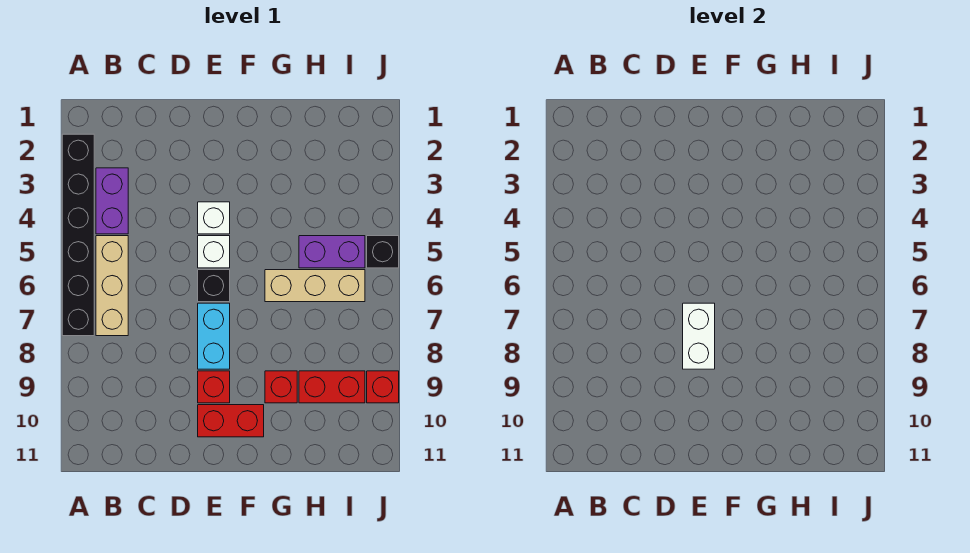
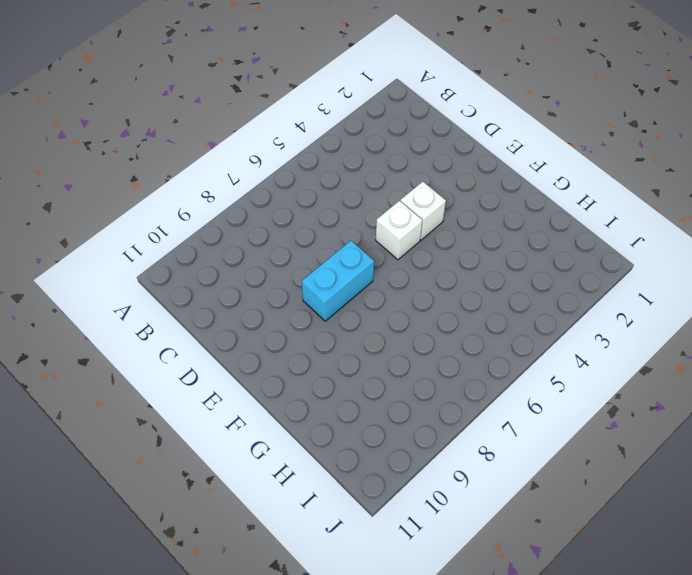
none -> black 1x6 brick [62,134,94,336]
none -> purple 1x2 brick [96,168,128,234]
none -> tan 1x3 brick [96,236,128,336]

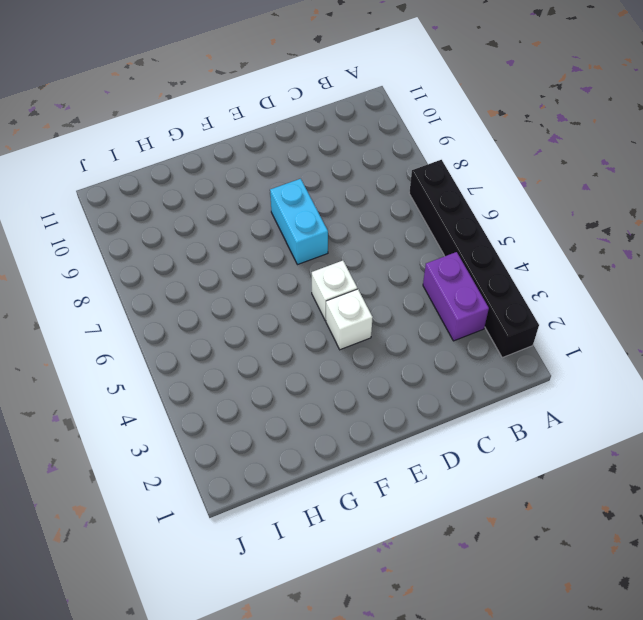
none -> tan 1x3 brick [96,236,128,336]
none -> black 1x1 brick [198,270,230,302]
none -> red 1x1 brick [198,371,230,403]

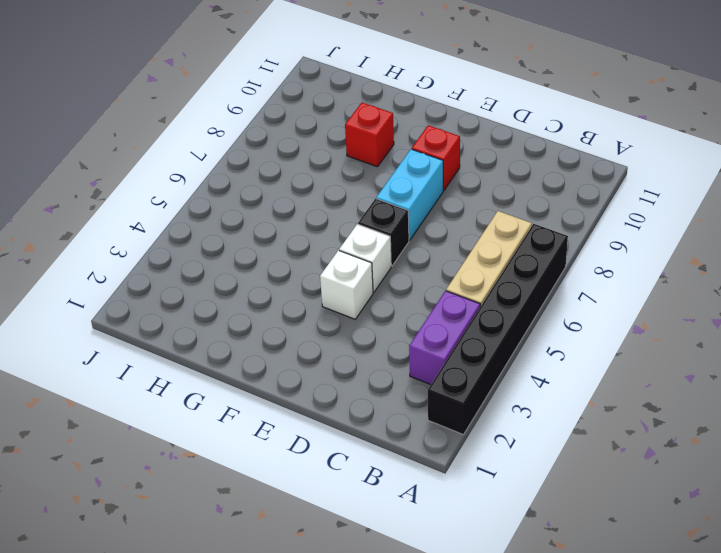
none -> red 1x2 brick [198,405,264,437]
none -> tan 1x3 brick [265,270,365,302]
none -> purple 1x2 brick [299,236,365,268]

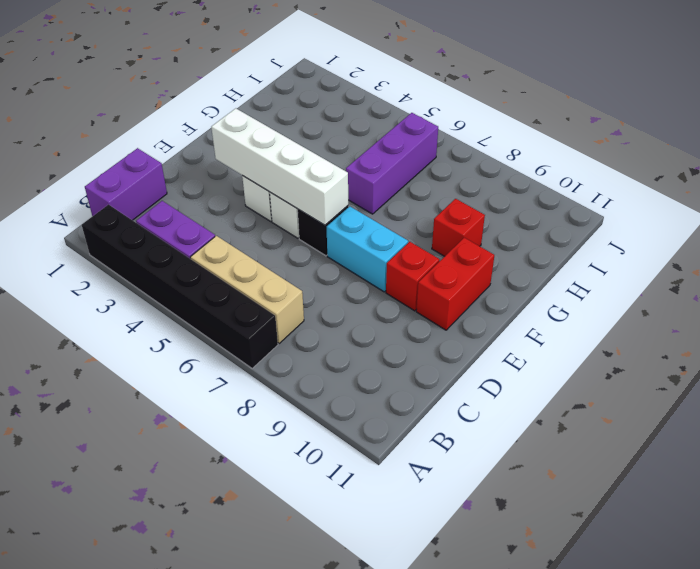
purple 1x2 brick [85,148,167,220] -> purple 1x2 brick moved to [299,236,365,268]
white 1x4 brick [211,108,348,225] -> none
purple 1x3 brick [346,113,438,214] -> tan 1x3 brick [265,270,365,302]
none -> red 1x2 brick [299,371,365,403]
none -> black 1x1 brick [367,236,399,268]
none -> red 1x1 brick [367,371,399,403]

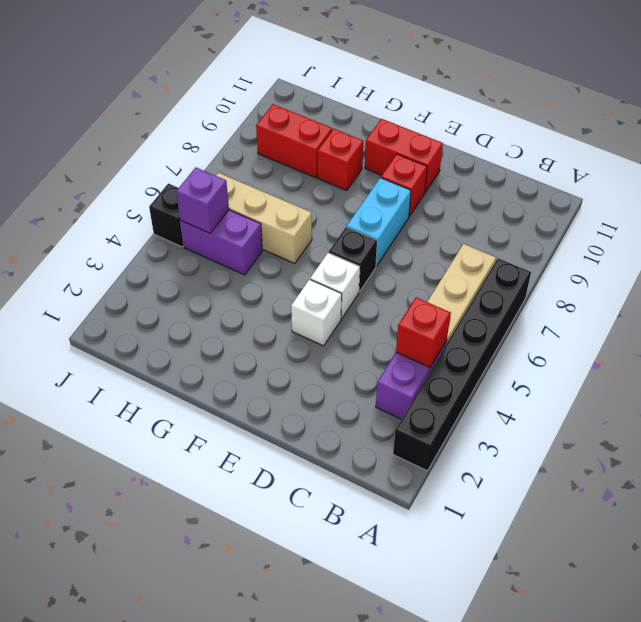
red 1x1 brick [396,297,451,367] -> red 1x1 brick moved to [367,371,399,403]
purple 1x1 brick [176,167,229,233] -> none
none -> white 1x2 brick [683,303,715,369]

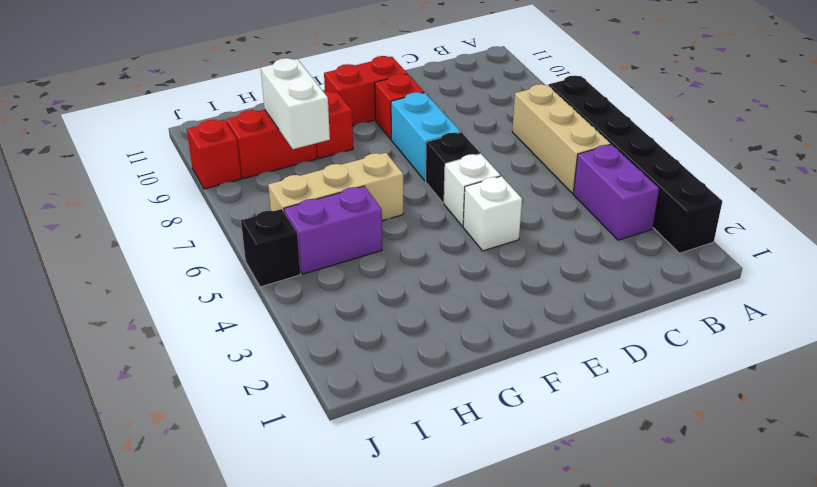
white 1x2 brick [261,58,330,149] -> white 1x2 brick moved to [683,303,715,369]

